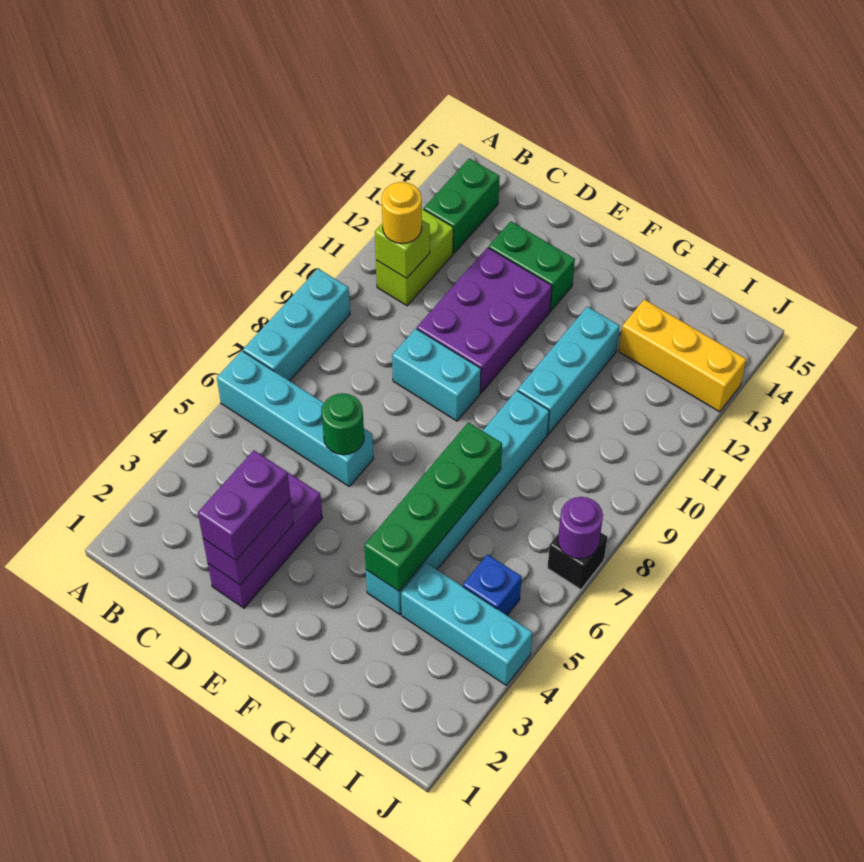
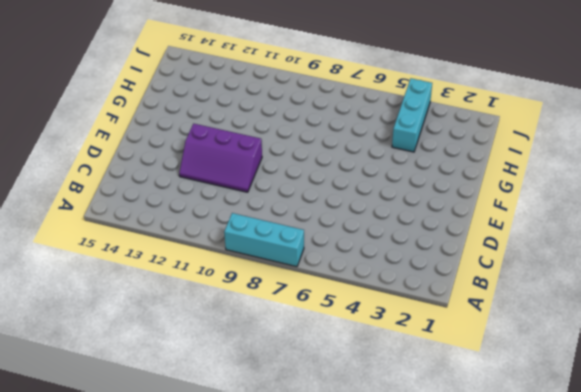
purple 2x3 slope [179,124,262,192] -> purple 2x3 brick [417,248,552,393]
none -> cyan 1x4 brick [217,351,373,486]
none -> lime 1x2 brick [376,209,453,306]
none -> green 1x2 brick [424,158,500,253]

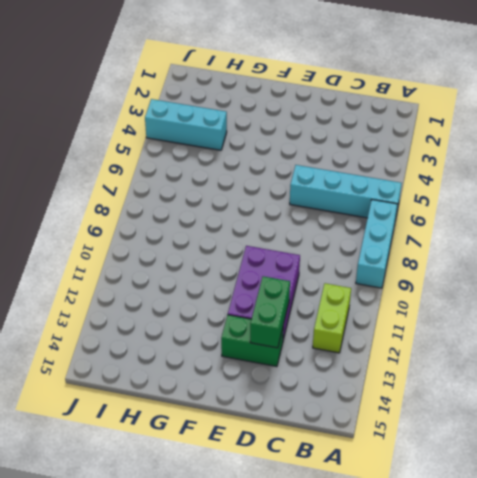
green 1x2 brick [250,276,290,348] -> green 1x2 brick moved to [424,158,500,253]
none -> purple 1x3 brick [208,473,322,608]
none -> cyan 1x2 brick [392,328,481,421]
none -> cyan 1x6 brick [366,391,549,615]

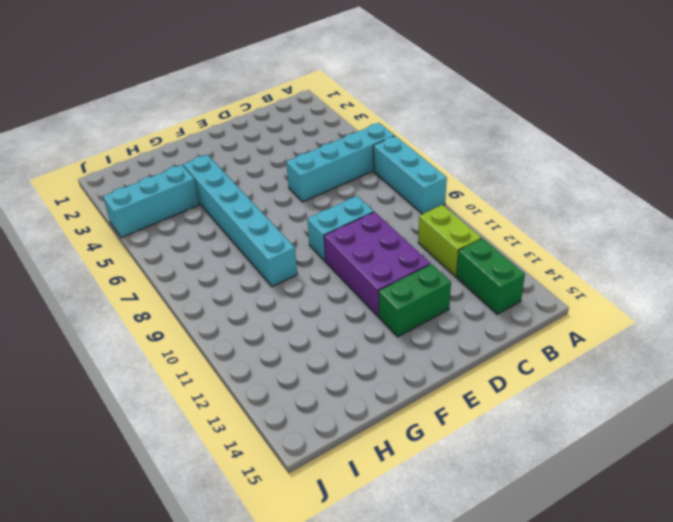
none -> purple 1x3 brick [208,473,322,608]
none -> cyan 1x3 brick [518,307,620,434]
none -> yellow 1x3 brick [619,299,747,412]

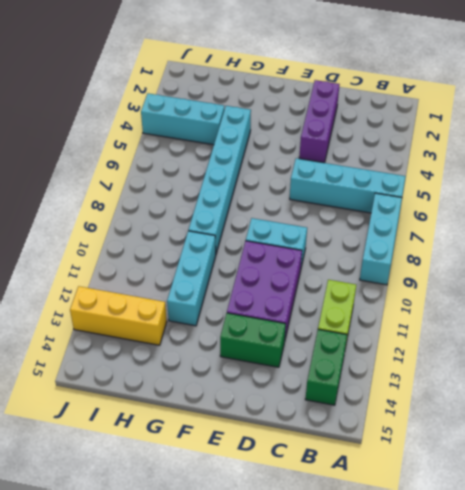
none -> blue 1x1 brick [463,555,522,615]
none -> black 1x1 brick [547,533,607,590]
none -> lime 1x1 brick [375,220,430,278]

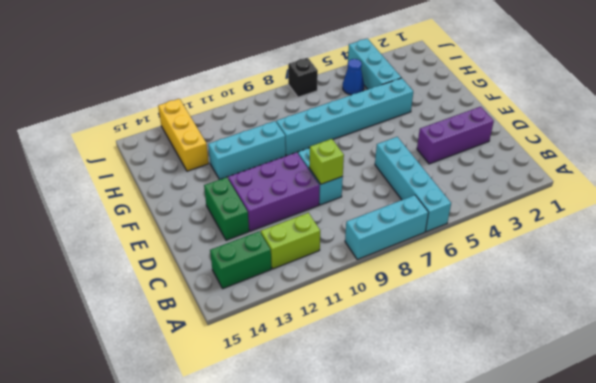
lime 1x1 brick [309,139,344,184] -> lime 1x1 brick moved to [375,220,430,278]
blue 1x1 cone [343,59,364,95] -> blue 1x1 brick [463,555,522,615]
none -> purple 1x2 brick [203,499,294,585]
none -> green 1x1 round brick [322,393,364,455]
none -> green 1x4 brick [364,422,502,591]

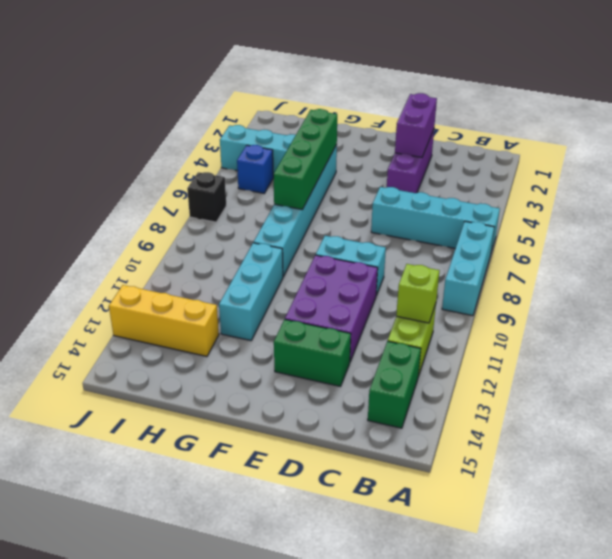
none -> green 1x1 round brick [322,393,364,455]
none -> purple 1x1 round brick [558,497,603,559]
none -> yellow 1x1 round brick [382,182,422,243]

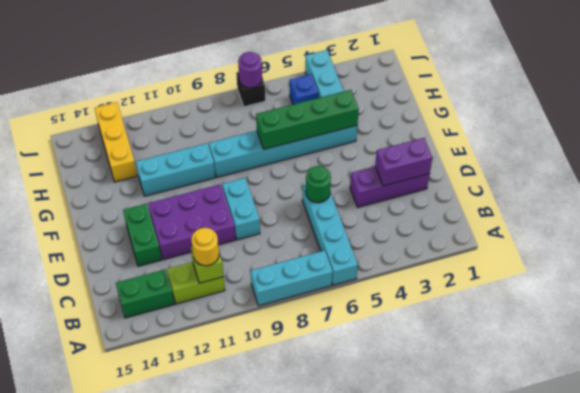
none -> purple 1x2 brick [198,450,291,560]

